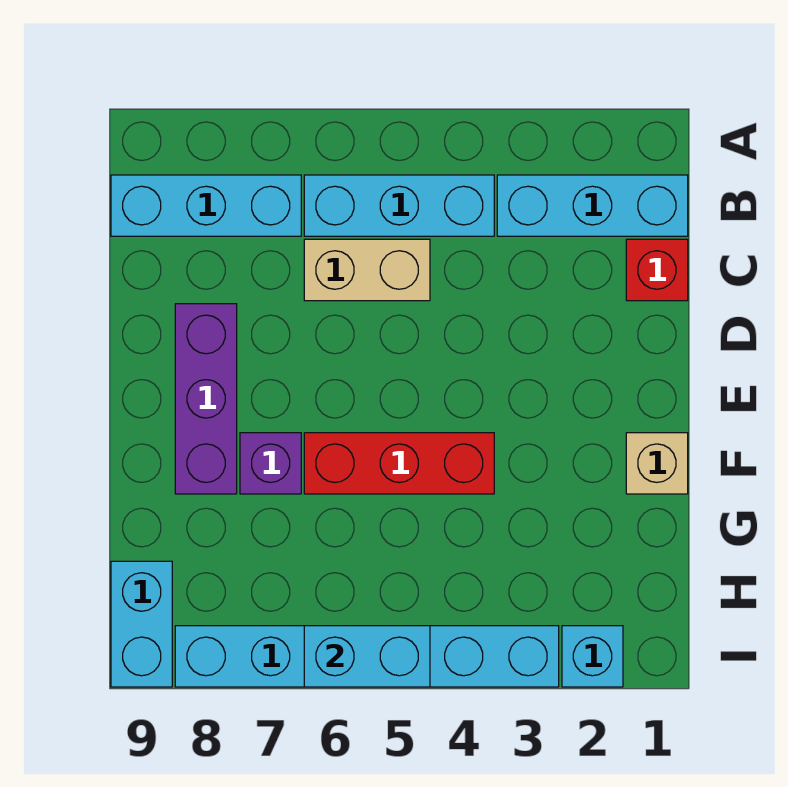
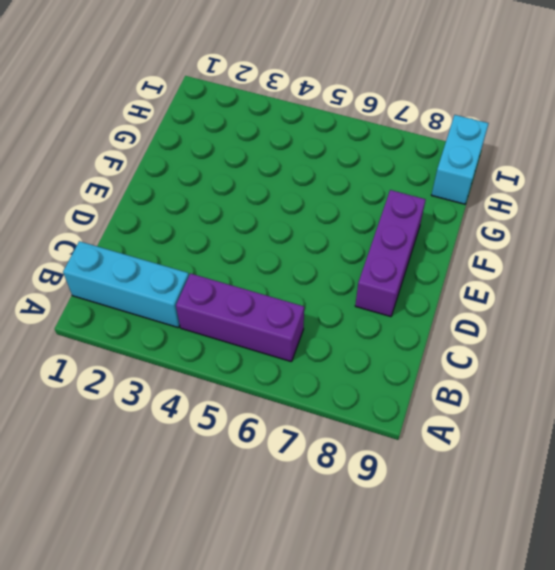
purple 1x3 brick [176,273,304,362] -> cyan 1x3 brick [304,175,494,236]
none -> cyan 1x3 brick [111,175,301,236]
none -> red 1x1 brick [626,239,688,301]
none -> tan 1x2 brick [304,239,430,301]

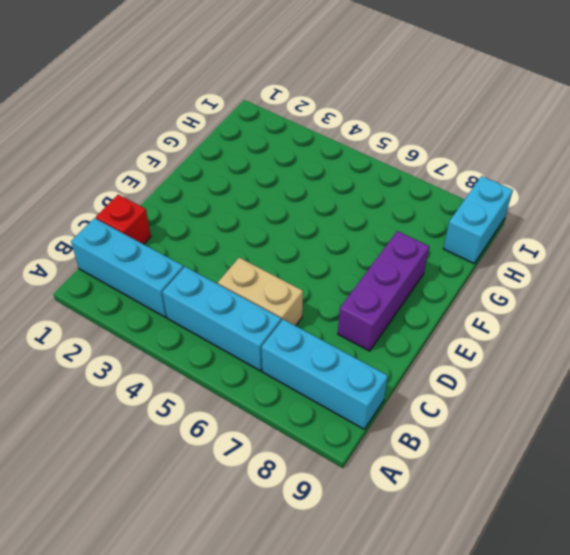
none -> tan 1x1 brick [626,433,688,494]
none -> red 1x3 brick [304,433,494,494]
none -> purple 1x1 brick [240,433,301,494]

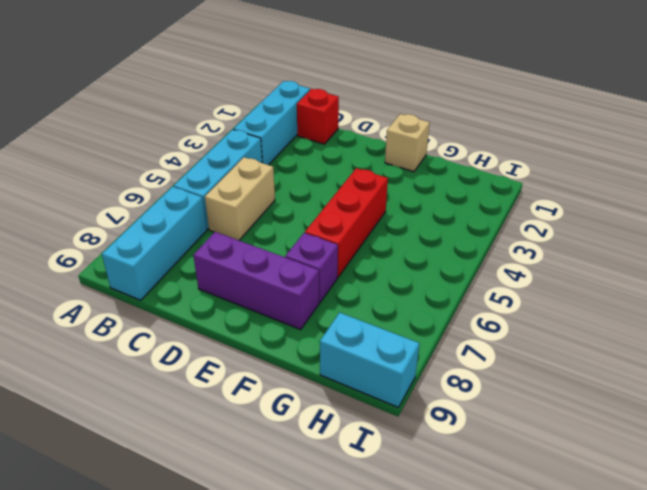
none -> cyan 1x1 brick [562,626,623,687]
none -> cyan 1x6 brick [175,626,559,687]
none -> cyan 1x2 brick [304,626,430,687]

